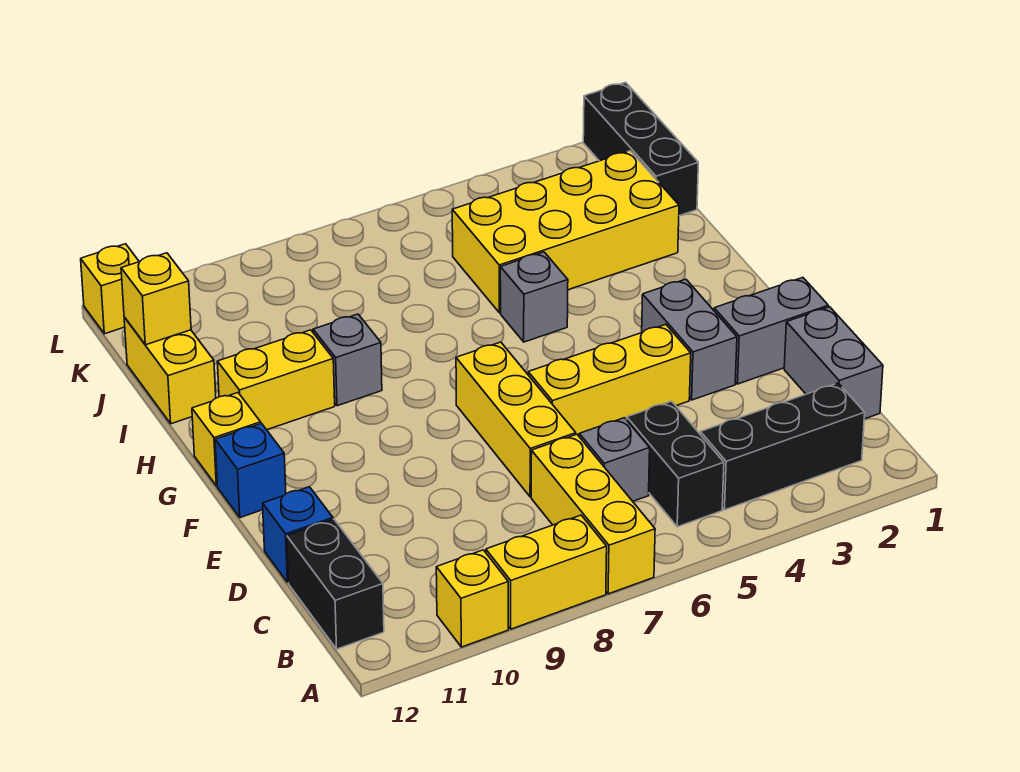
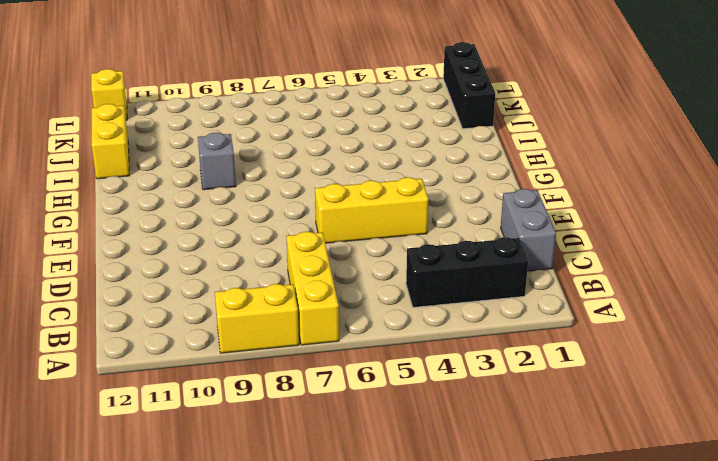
none -> yellow 1x1 brick [436,550,508,647]
none -> black 1x2 brick [627,401,724,527]
none -> black 1x2 brick [287,519,384,649]

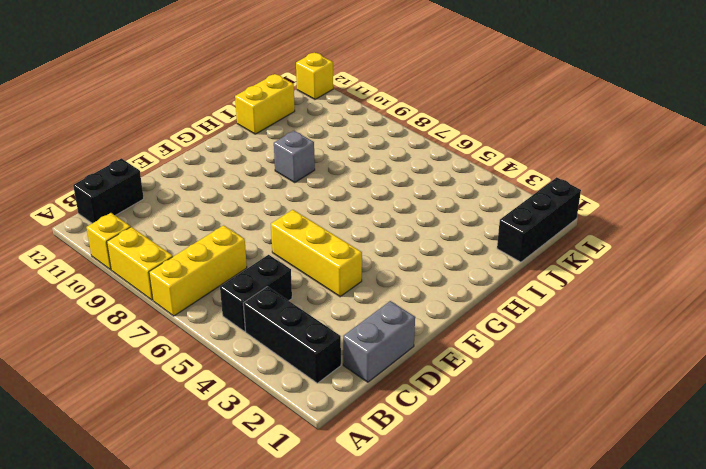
none -> grey 1x1 brick [579,418,650,501]
none -> yellow 1x3 brick [456,342,576,497]
none -> blue 1x1 brick [263,487,333,582]

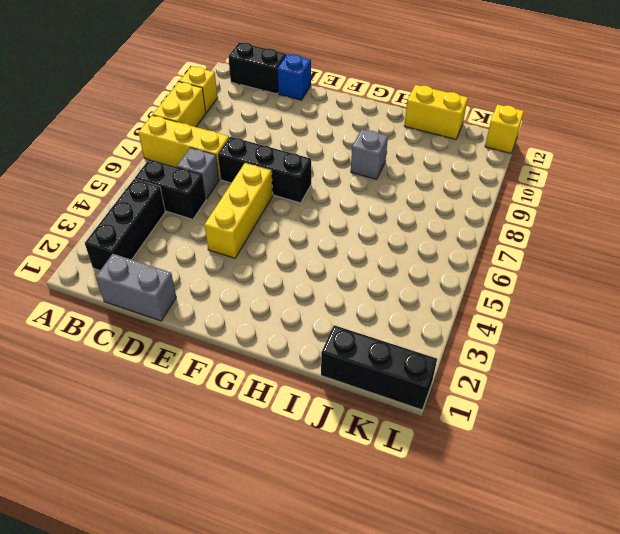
black 1x3 brick [218,137,311,203] -> yellow 1x3 brick [456,342,576,497]
none -> grey 1x2 brick [714,278,828,384]
none -> grey 1x2 brick [642,279,737,400]
none -> blue 1x1 brick [215,424,286,518]

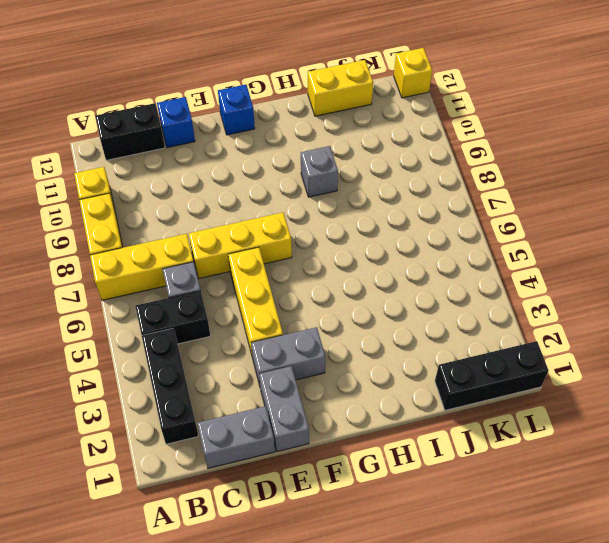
none -> yellow 1x1 brick [192,393,261,486]
none -> grey 1x1 brick [500,252,568,342]
none -> yellow 1x2 brick [217,330,335,430]

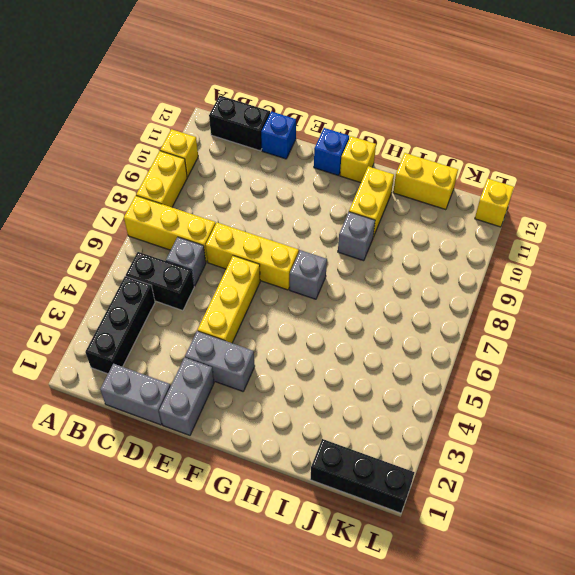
grey 1x1 brick [290,250,327,299] -> grey 1x1 brick moved to [500,252,568,342]
none -> yellow 2x4 brick [452,151,679,313]
none -> yellow 1x1 brick [121,253,191,345]

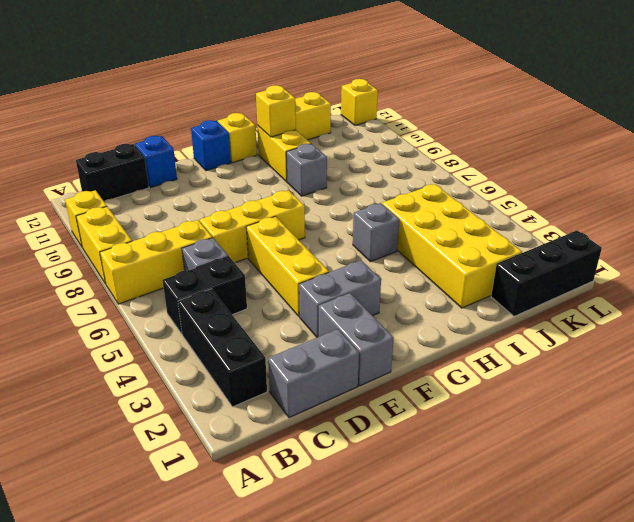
yellow 1x1 brick [256,85,296,137] -> yellow 1x1 brick moved to [121,253,191,345]

